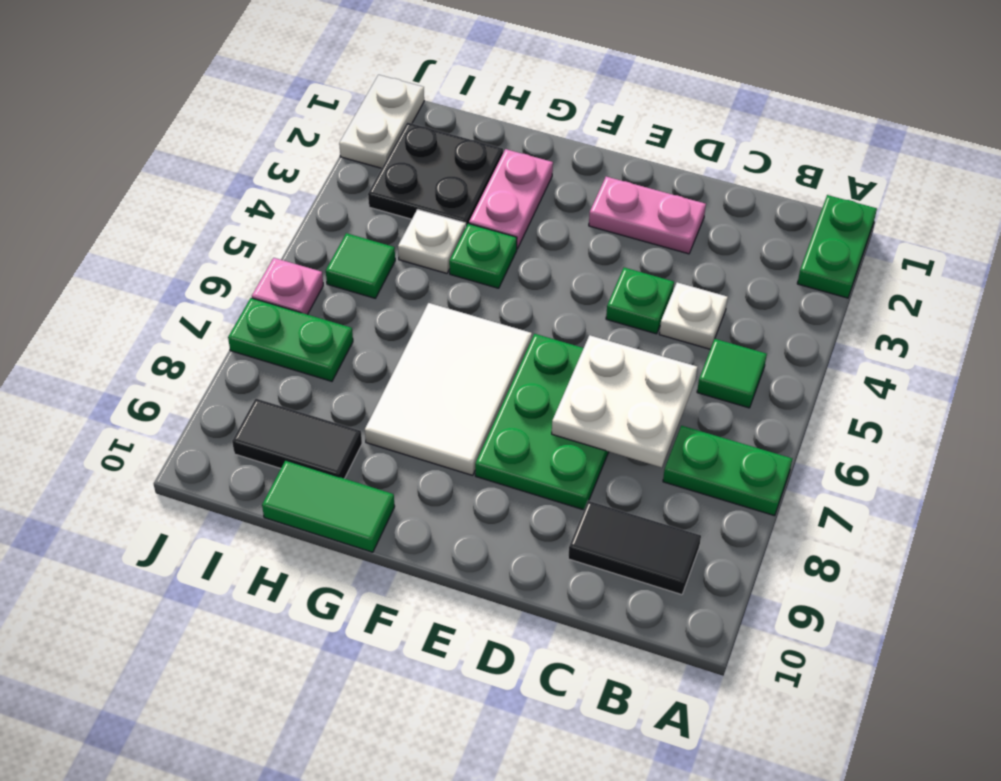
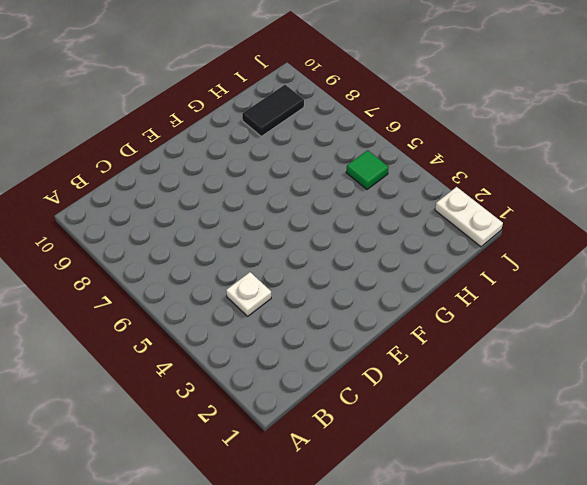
none -> green 1x2 plate [797,195,877,298]
none -> green 1x2 plate [663,426,792,516]
none -> green 1x1 tile [697,339,767,408]

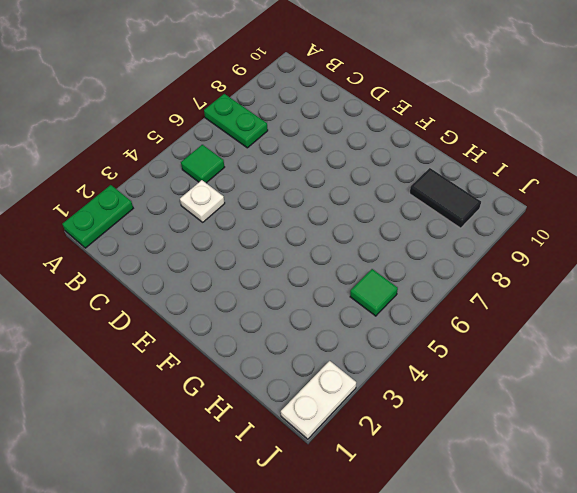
none -> black 1x2 tile [568,501,701,595]
none -> pink 1x2 plate [589,177,706,254]
none -> green 1x1 plate [606,268,674,334]

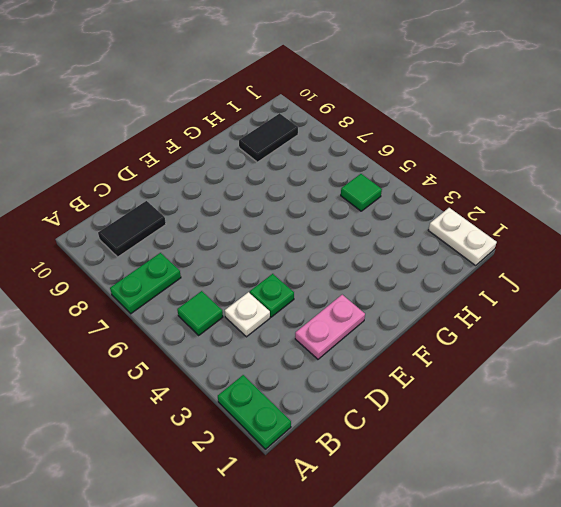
none -> green 2x3 plate [475,334,609,510]
none -> white 2x3 tile [365,303,532,475]
none -> pink 1x2 plate [469,149,553,249]

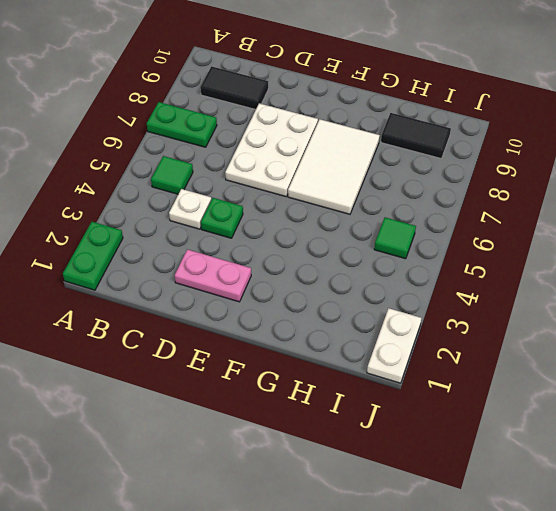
white 2x3 plate [225,103,318,197] -> green 2x3 plate [475,334,609,510]
none -> pink 1x2 plate [469,149,553,249]
none -> green 1x1 plate [449,224,517,288]
none -> green 1x2 tile [262,460,395,552]

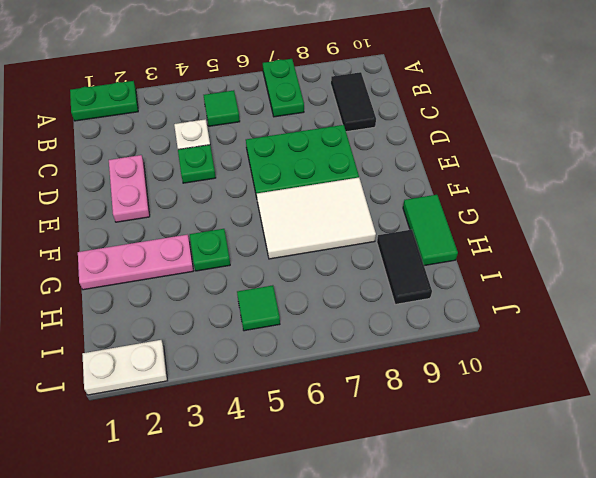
pink 1x3 plate [78,235,193,290] -> pink 1x2 plate [469,149,553,249]
none -> black 2x2 plate [368,122,503,227]
none -> white 1x1 plate [398,209,466,273]
none -> green 1x2 plate [228,298,353,381]

